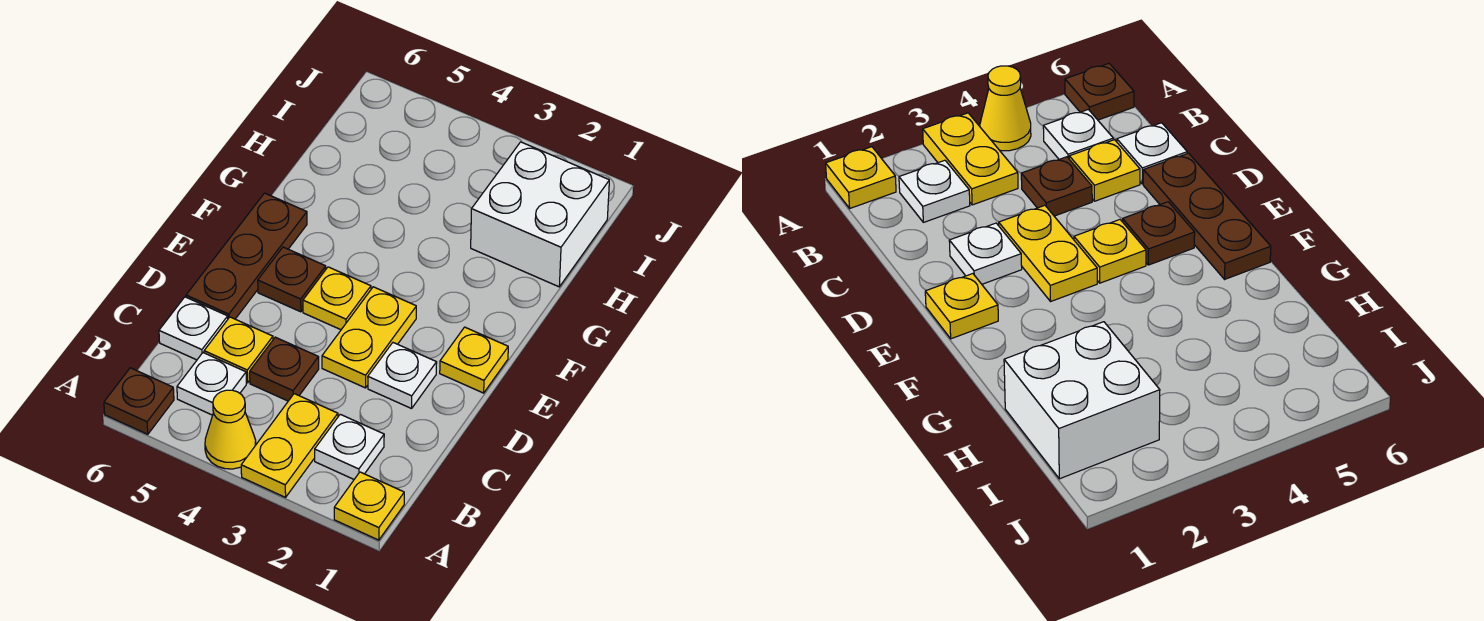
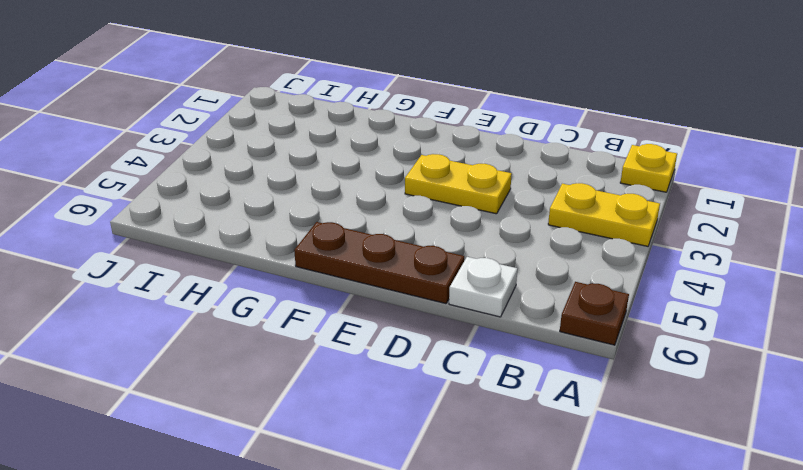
none -> yellow 1x1 cone [205,390,256,469]
none -> white 1x1 plate [315,414,384,479]
none -> white 1x1 plate [177,353,246,415]

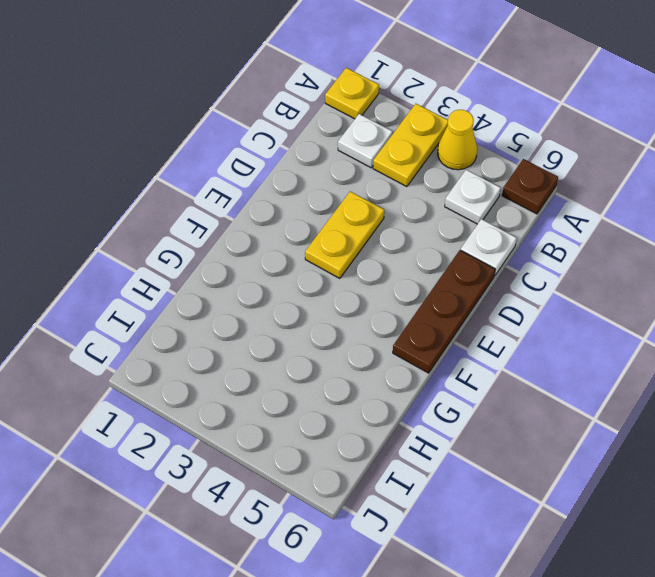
none -> brown 1x1 plate [250,337,319,401]
none -> yellow 1x1 plate [204,317,273,383]
none -> white 1x1 plate [368,343,437,409]

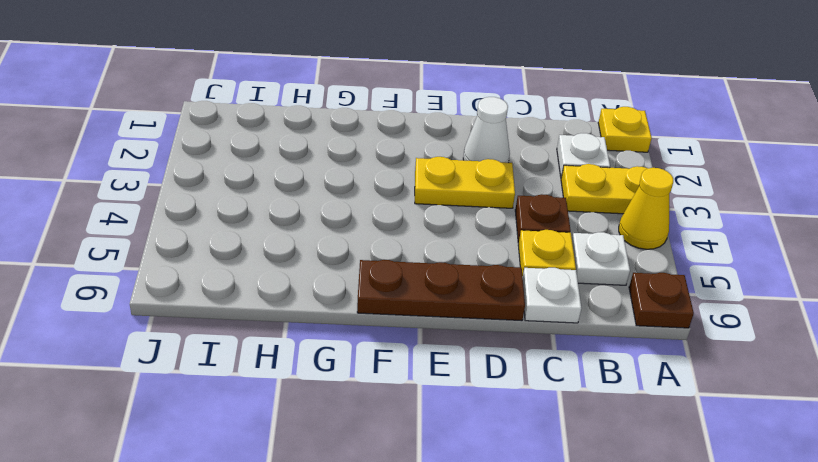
white 1x1 cone [463,97,510,163] -> white 1x1 plate [368,343,437,409]
none -> yellow 1x1 plate [440,327,508,393]
none -> yellow 1x1 plate [303,267,371,330]
none -> brown 1x1 plate [258,247,326,312]

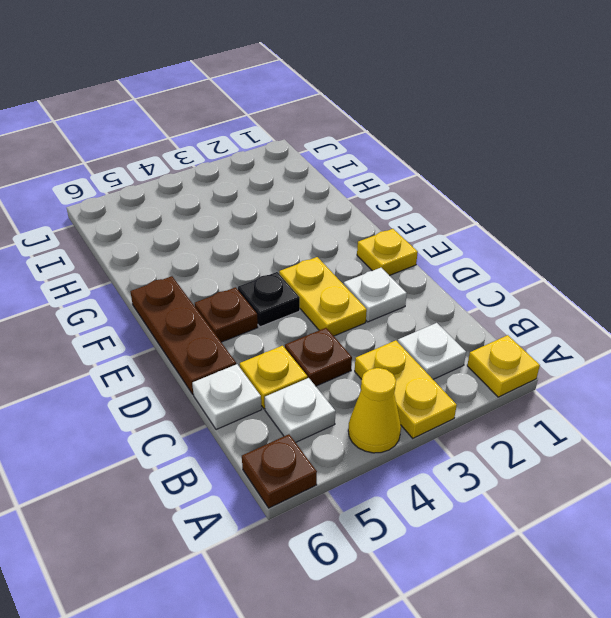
black 1x1 plate [238,272,300,327] -> yellow 1x1 plate [303,267,371,330]
none -> white 2x2 brick [471,142,609,287]

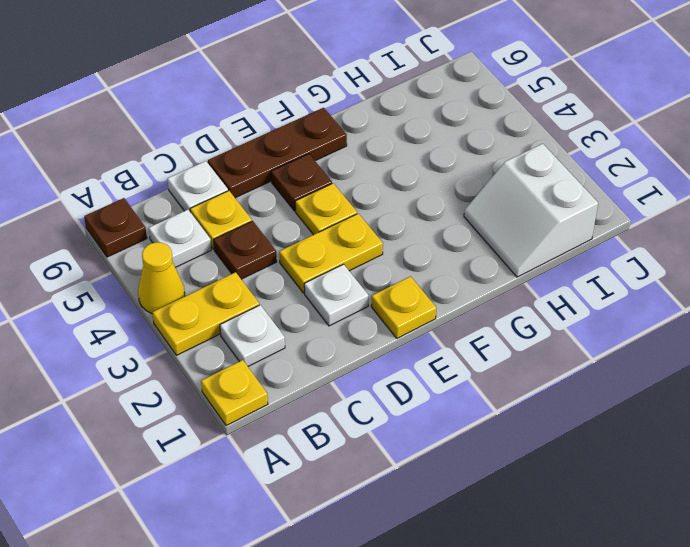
white 2x2 slope [464,144,598,277] -> white 2x2 brick [471,142,609,287]

